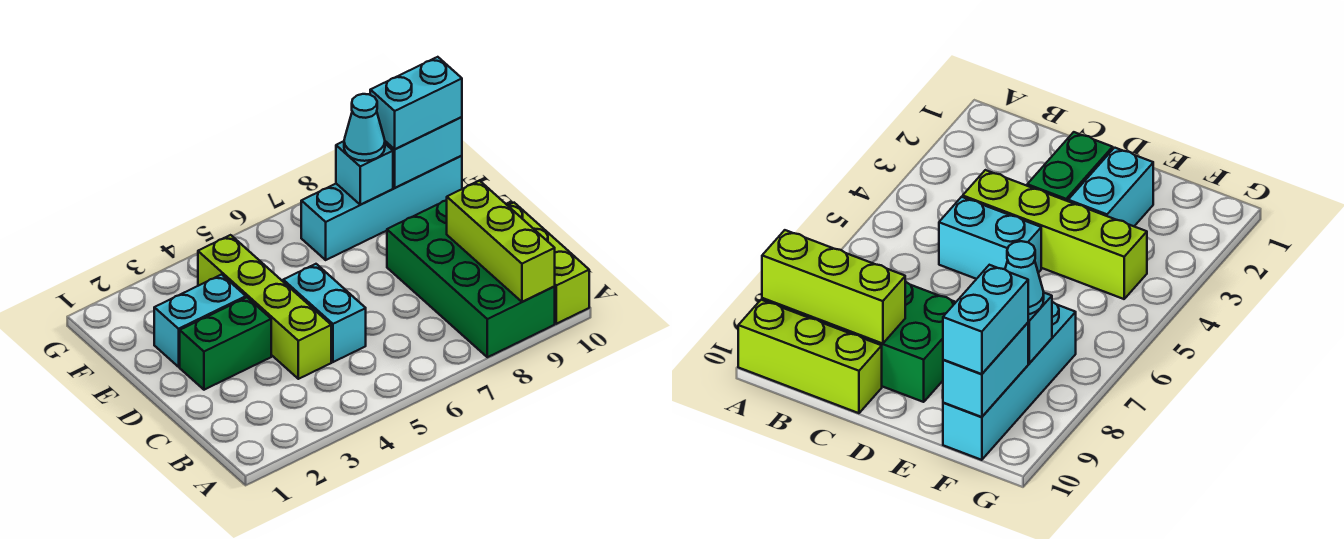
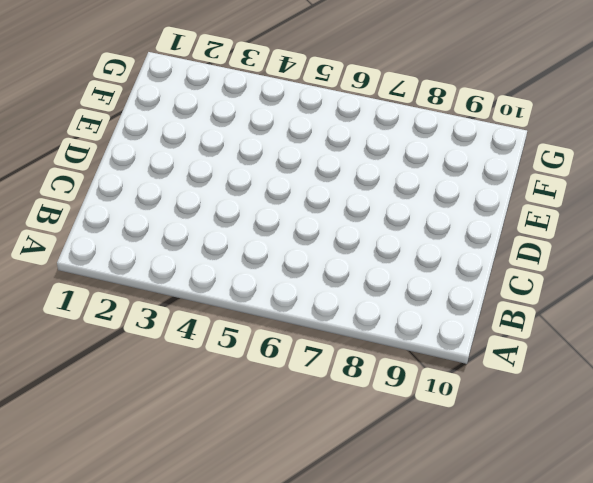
none -> green 2x4 brick [387,200,555,357]
none -> lime 1x3 brick [508,203,589,324]
none -> lime 1x4 brick [198,235,331,379]

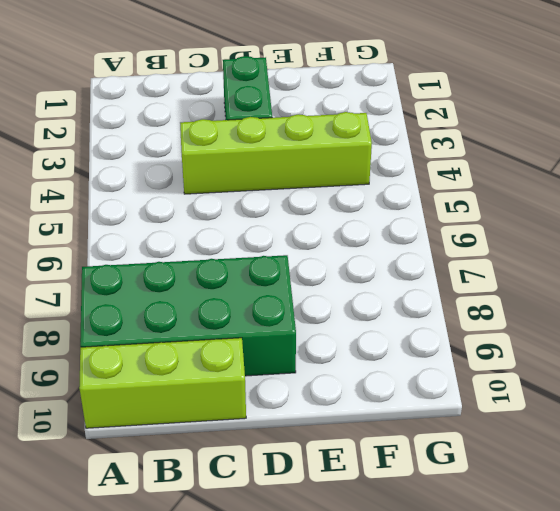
none -> cyan 1x2 brick [283,264,366,362]
none -> cyan 1x2 brick [154,275,246,367]
none -> cyan 1x4 brick [301,156,462,260]

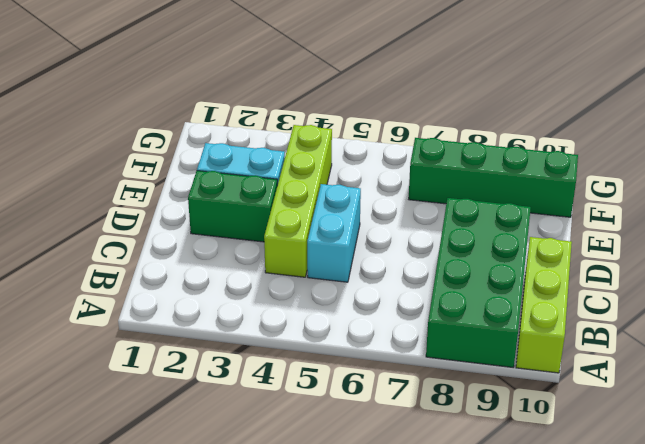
green 1x4 brick [409,138,578,217] -> cyan 1x4 brick [301,156,462,260]
none -> lime 1x3 brick [447,181,555,302]
none -> cyan 1x1 brick [336,141,393,205]
none -> cyan 1x2 brick [385,117,462,188]

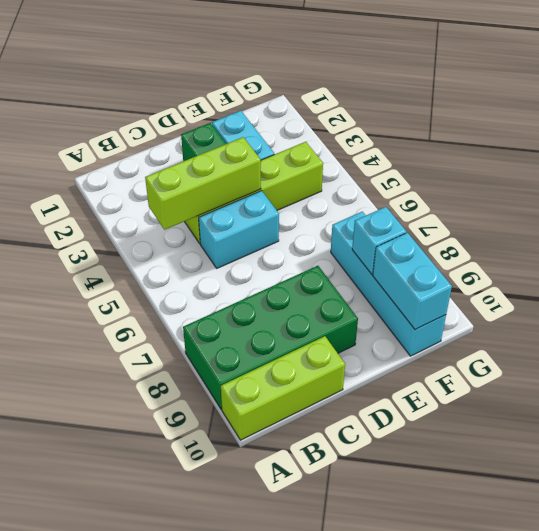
lime 1x3 brick [145,137,261,230] -> lime 1x3 brick moved to [447,181,555,302]
none -> cyan 1x1 cone [344,94,385,161]
none -> cyan 1x2 brick [370,57,462,149]

